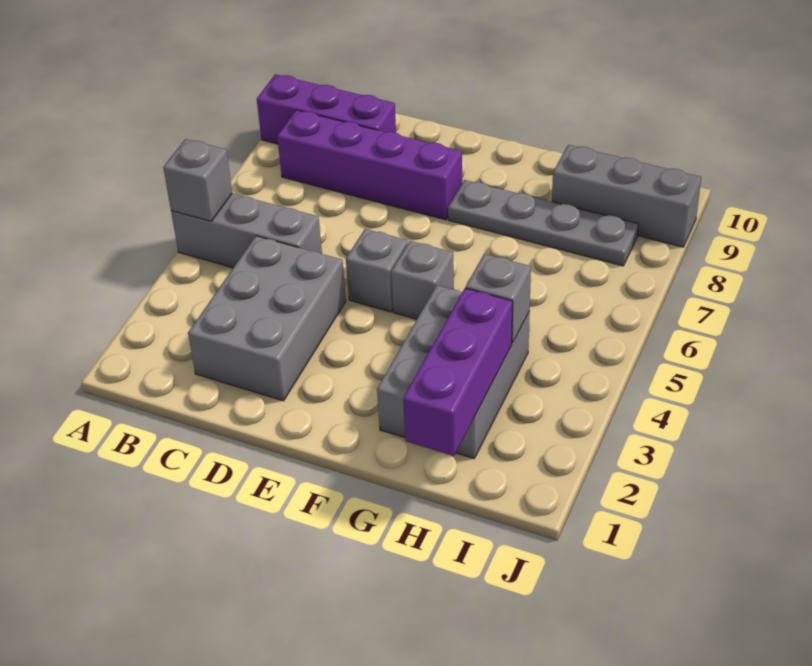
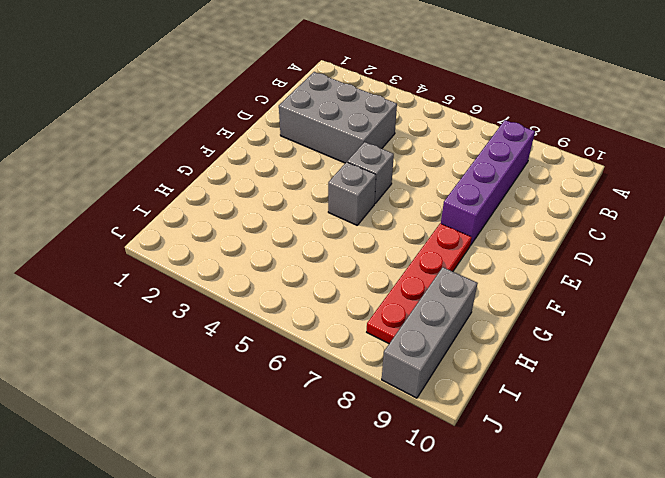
red 1x4 plate [367,223,472,343] -> grey 1x4 plate [448,180,638,266]
none -> grey 1x3 brick [171,193,322,268]
none -> purple 1x3 brick [257,74,396,144]
none -> grey 2x3 brick [377,285,530,458]

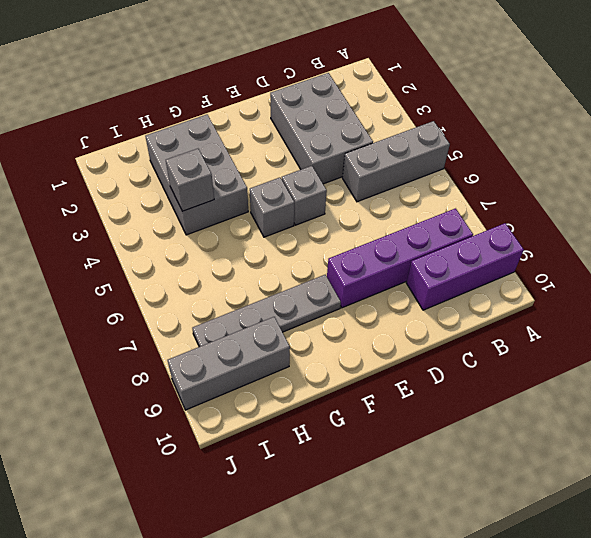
none -> grey 1x1 brick [163,139,232,221]
none -> purple 1x3 brick [403,288,513,456]

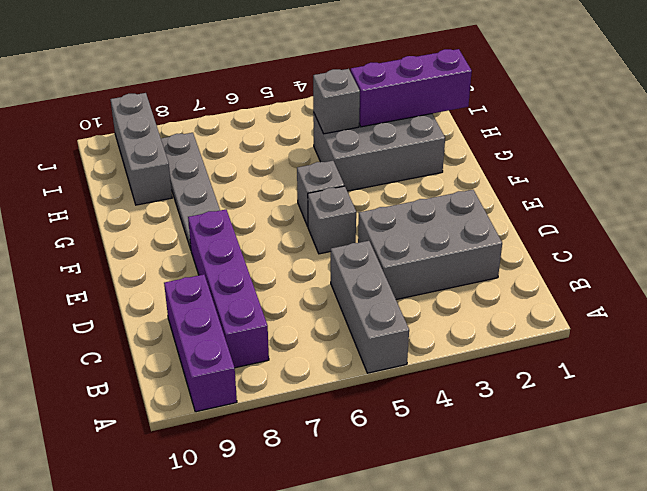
none -> grey 1x1 brick [163,139,232,221]

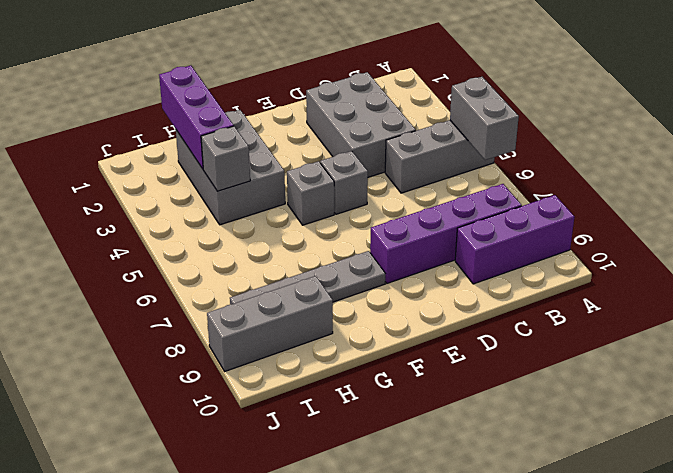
grey 1x2 brick [450,77,519,160] -> grey 1x1 brick [163,139,232,221]

